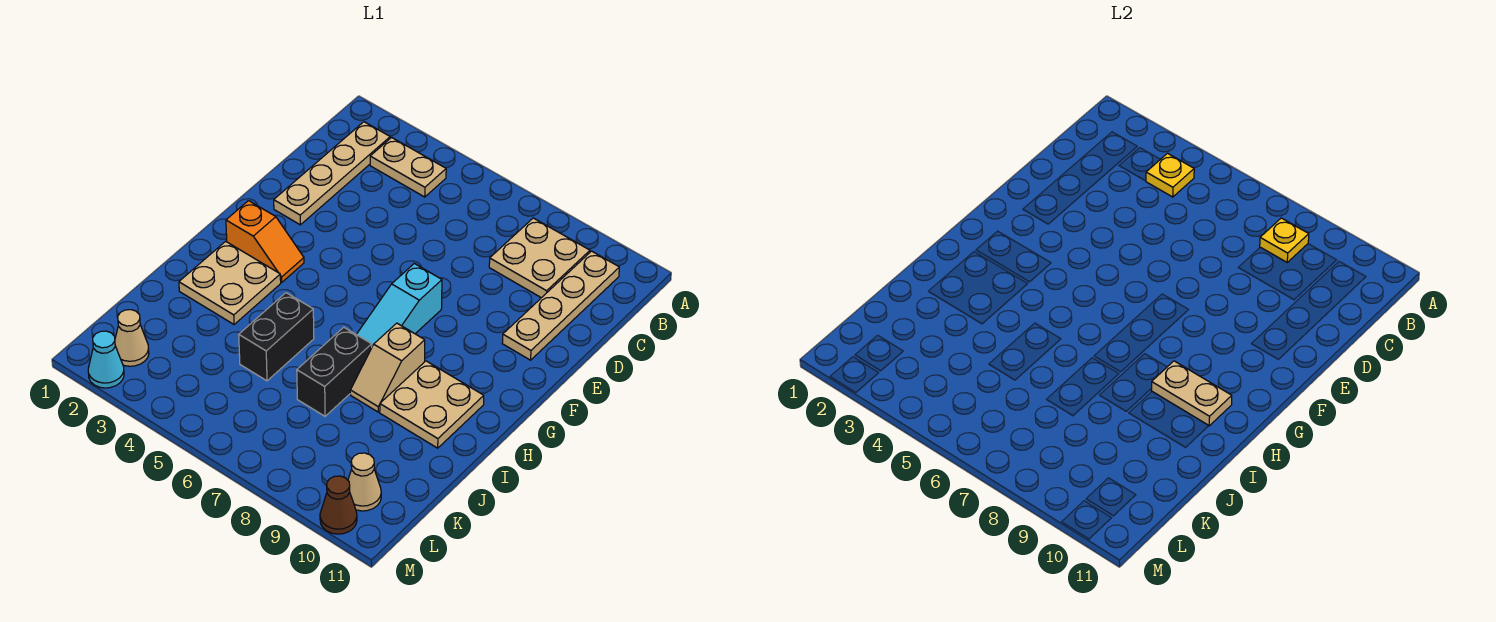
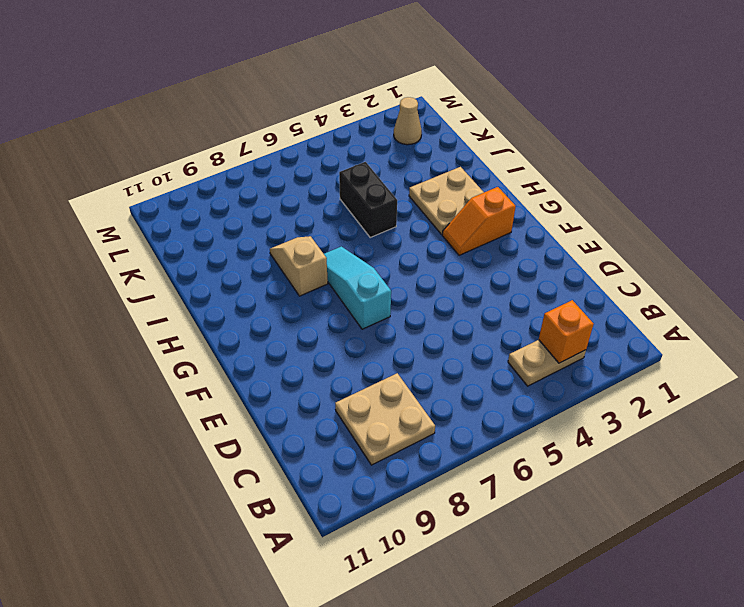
orange 1x1 brick [539,300,594,363] -> none
none -> tan 1x4 plate [274,122,390,225]
none -> tan 1x4 plate [502,251,619,360]
none -> tan 2x2 plate [380,361,484,448]

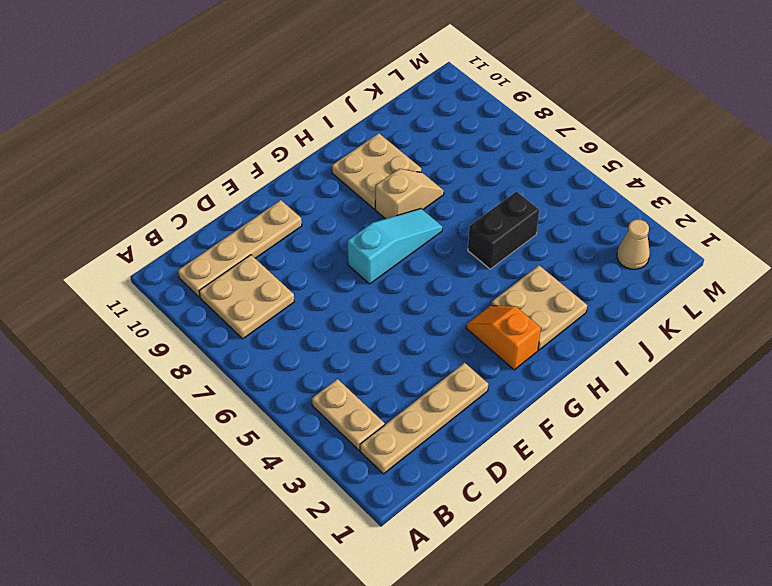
none -> black 1x2 brick [297,327,372,416]
none -> tan 1x1 cone [348,453,381,511]
none -> cyan 1x1 cone [88,331,124,388]

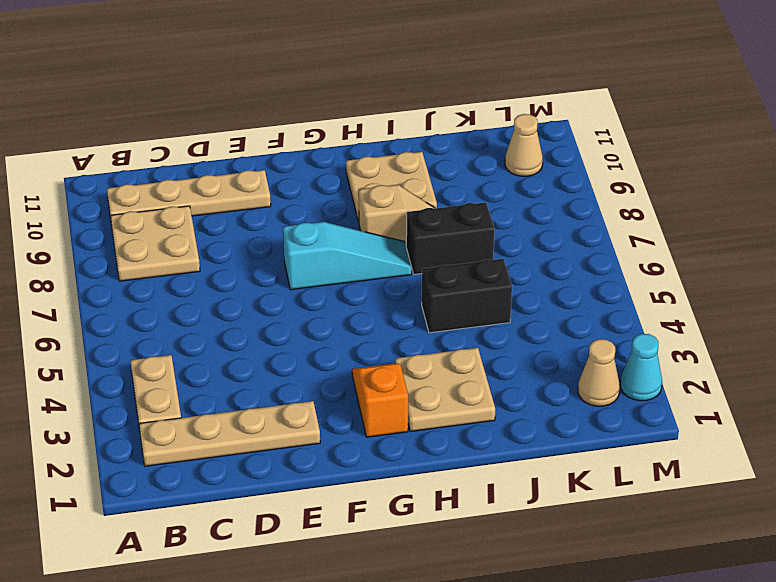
none -> brown 1x1 cone [320,476,357,534]
none -> yellow 1x1 plate [1146,153,1194,197]
none -> yellow 1x1 plate [1260,218,1309,262]

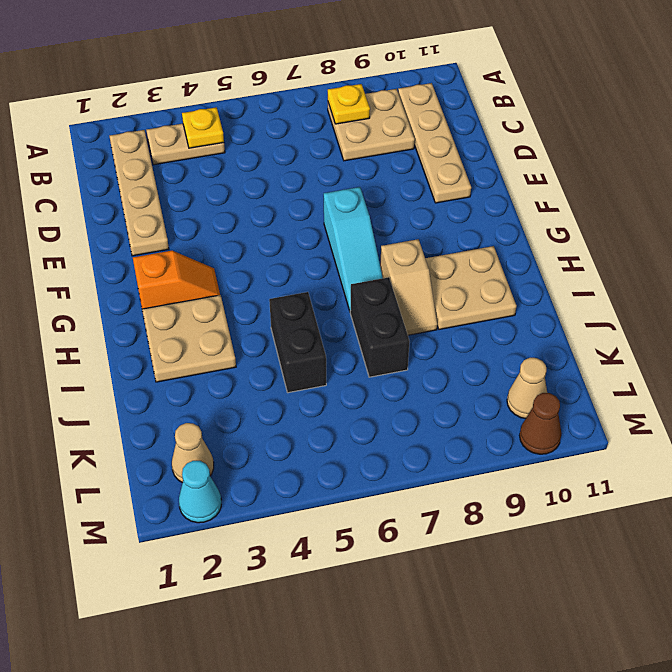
none -> tan 1x2 plate [1151,361,1232,426]

